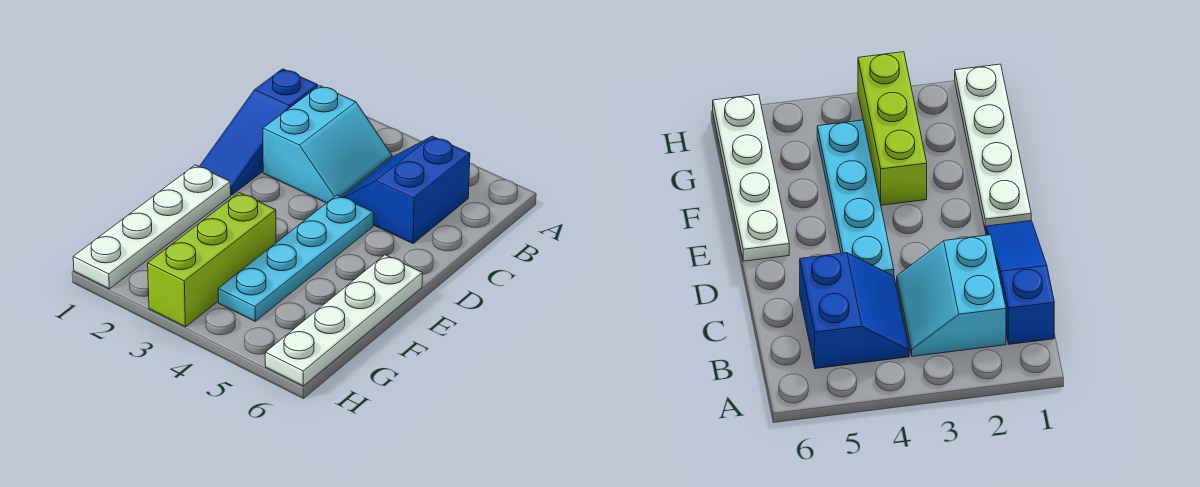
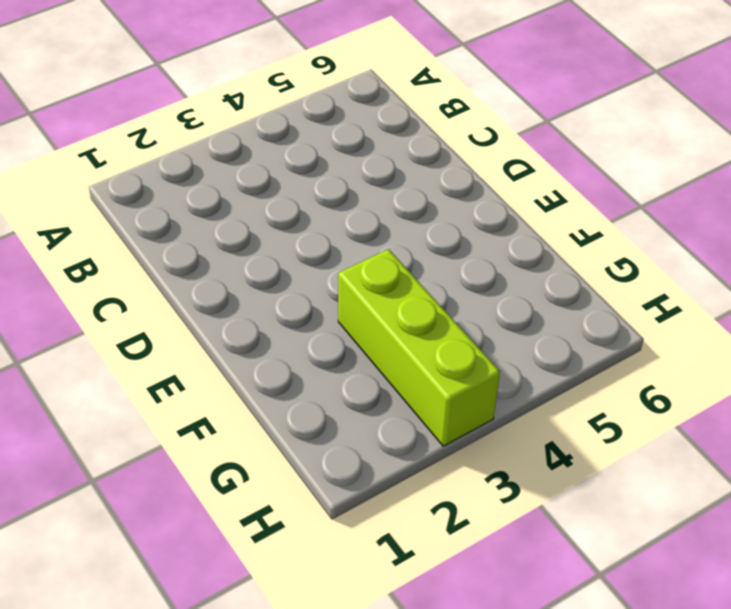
none -> blue 1x3 slope [199,69,318,195]
none -> cyan 2x2 slope [263,86,392,203]

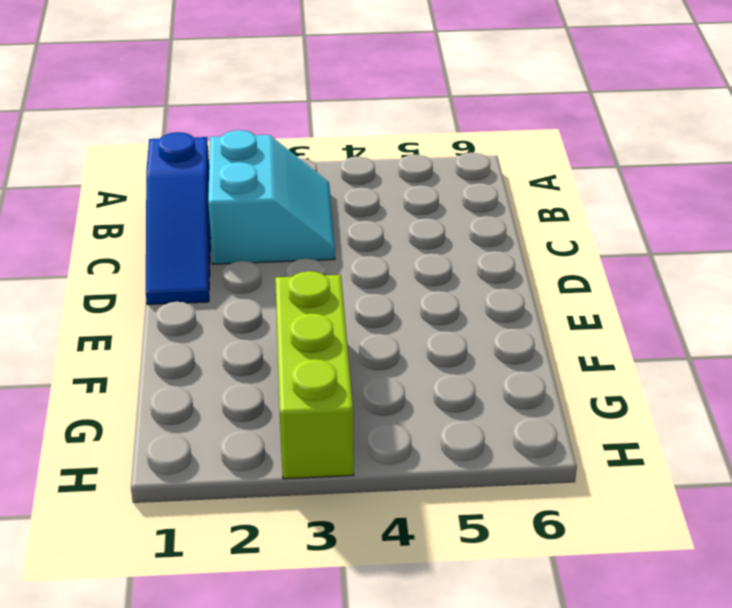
none -> blue 2x2 slope [342,136,470,243]
none -> cyan 1x4 plate [218,195,373,321]

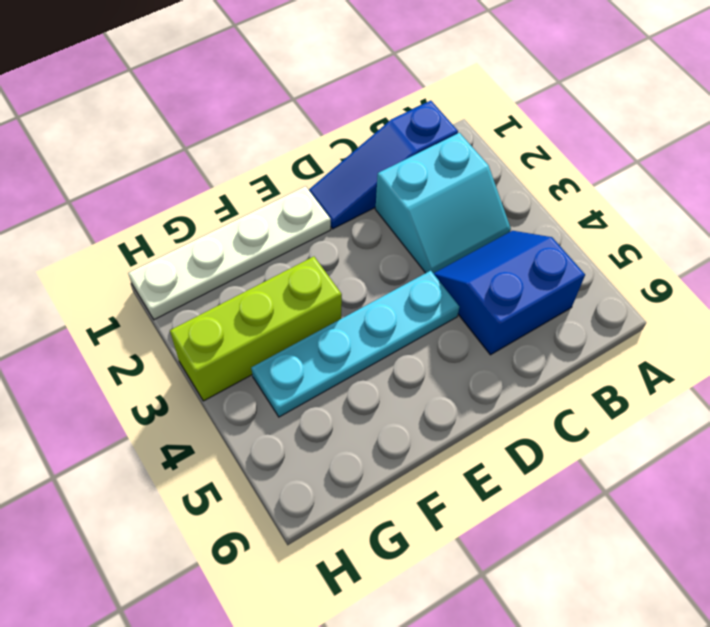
none -> white 1x4 plate [265,255,422,386]

